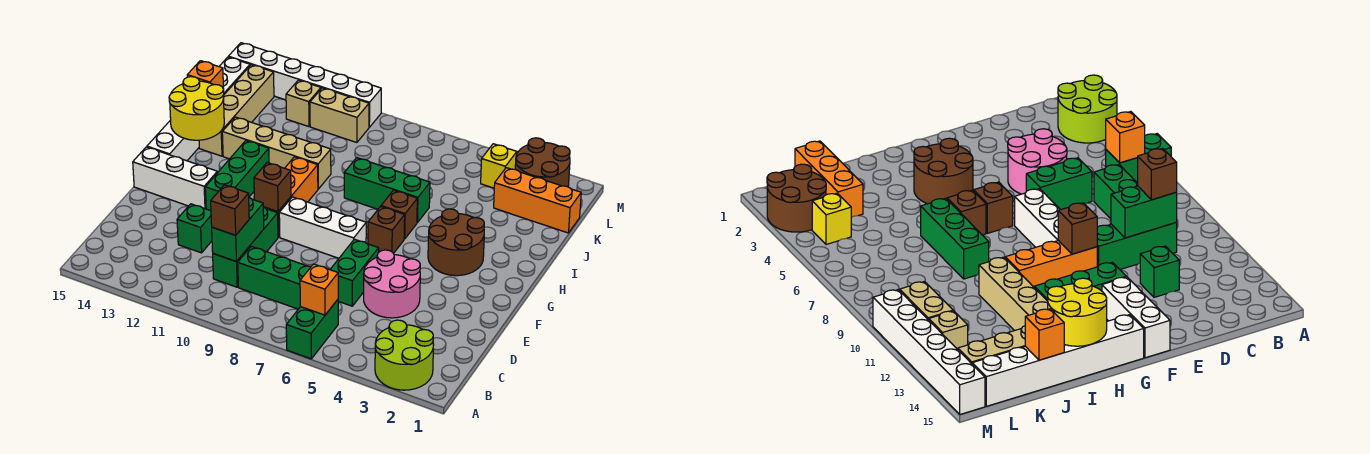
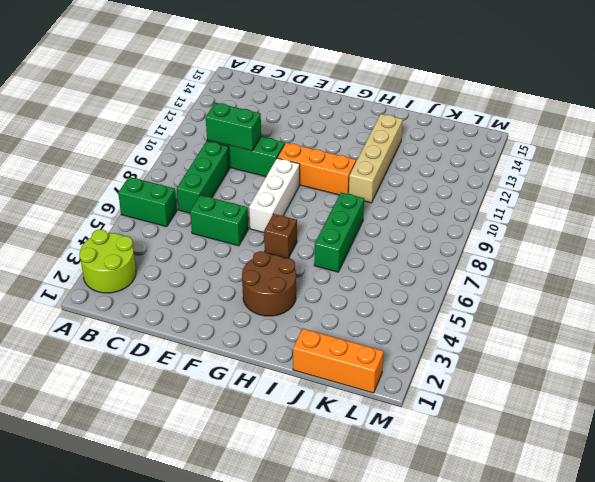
orange 1x3 brick [293,329,384,393] -> orange 1x3 brick turned to [494,168,581,233]
none -> pink 2x2 round brick [364,250,420,318]
none -> green 1x1 brick [177,204,212,253]
none -> green 1x3 brick [205,141,269,211]
none -> white 1x3 brick [133,147,217,209]

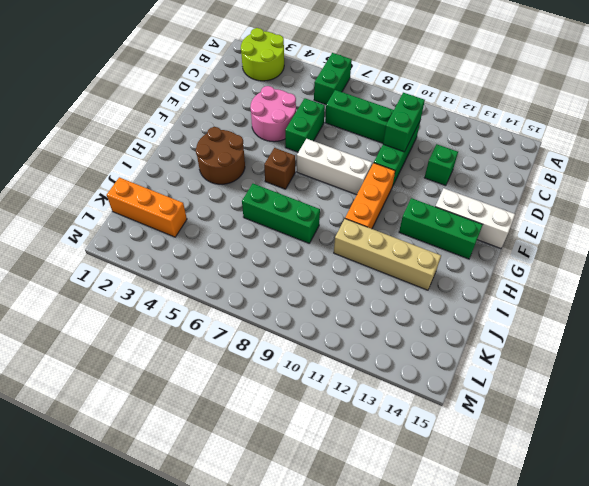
green 1x3 brick [399,198,483,259] -> green 1x3 brick turned to [205,141,269,211]
none -> white 1x6 brick [147,57,250,161]
none -> brown 1x1 brick [381,190,417,239]
none -> tan 1x4 brick [199,65,274,156]
none -> brown 2x2 round brick [515,138,570,187]

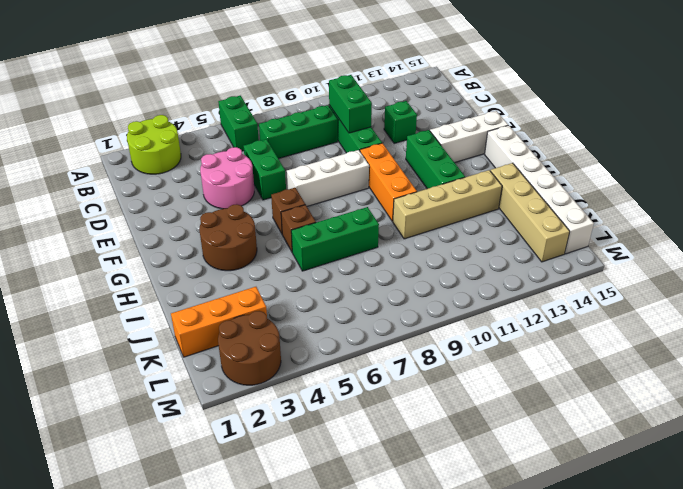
none -> yellow 1x1 brick [481,144,517,188]
none -> tan 1x2 brick [310,88,369,143]
none -> tan 1x1 brick [286,80,321,127]
none -> white 1x6 brick [228,43,381,127]

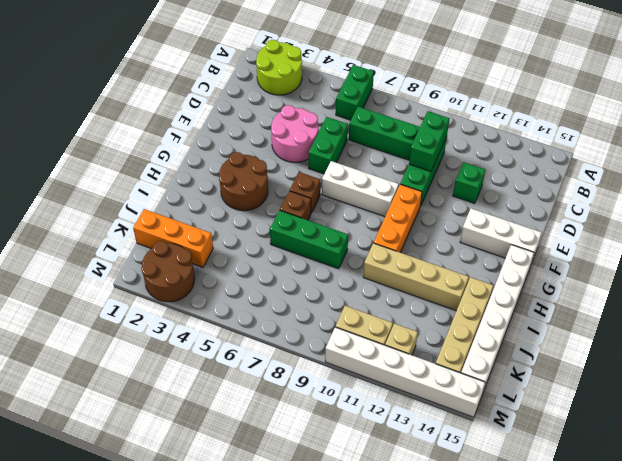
none -> green 1x3 brick [205,141,269,211]
none -> yellow 1x1 brick [481,144,517,188]
none -> orange 1x1 brick [300,264,338,315]
none -> brown 1x1 brick [254,163,291,212]

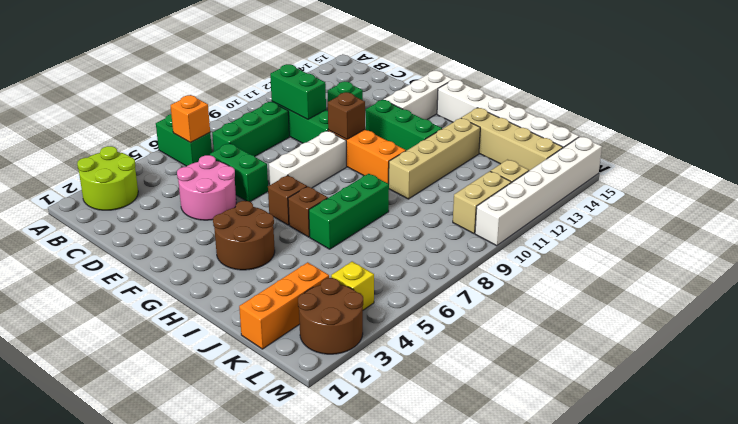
none -> yellow 2x2 round brick [169,77,224,140]
none -> orange 1x1 brick [187,61,224,89]
none -> brown 1x1 brick [211,185,249,235]

